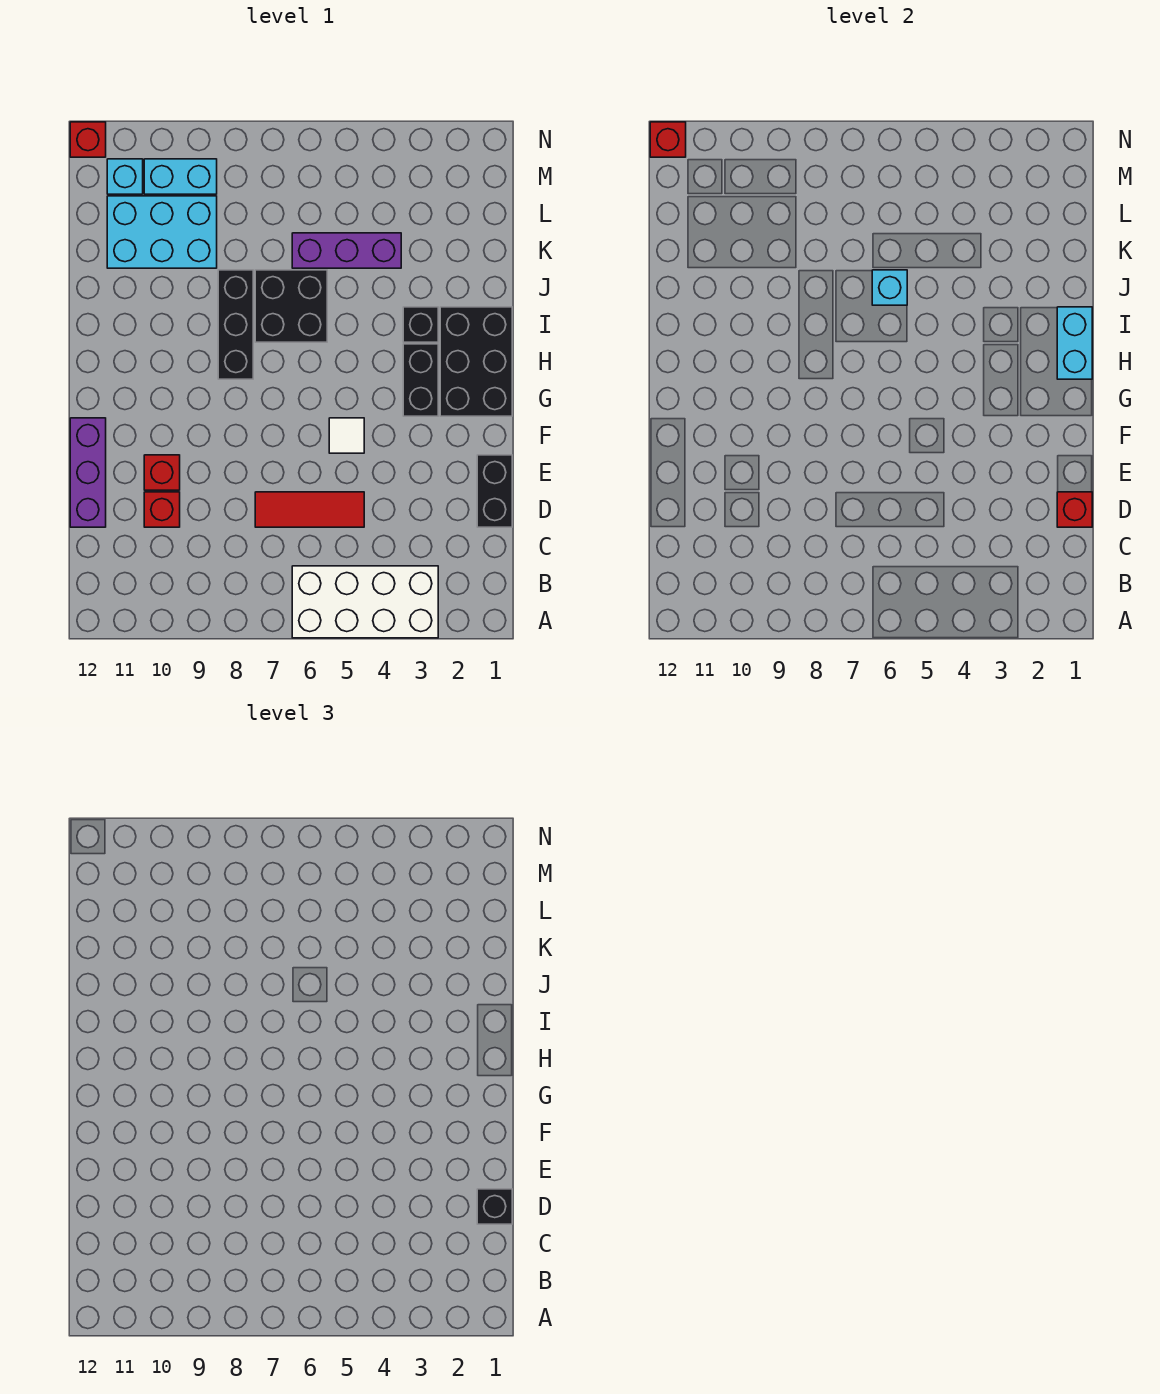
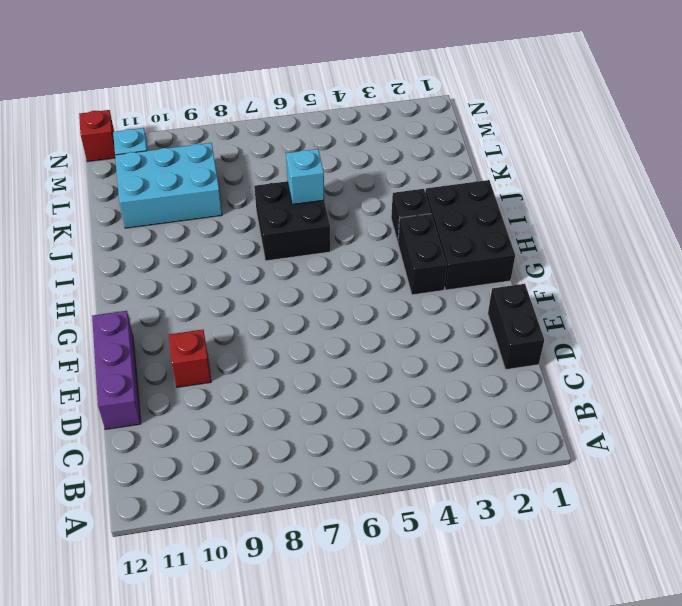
none -> white 2x4 brick [292,566,438,638]
none -> red 1x3 tile [255,492,364,527]
none -> red 1x1 brick [144,492,180,527]

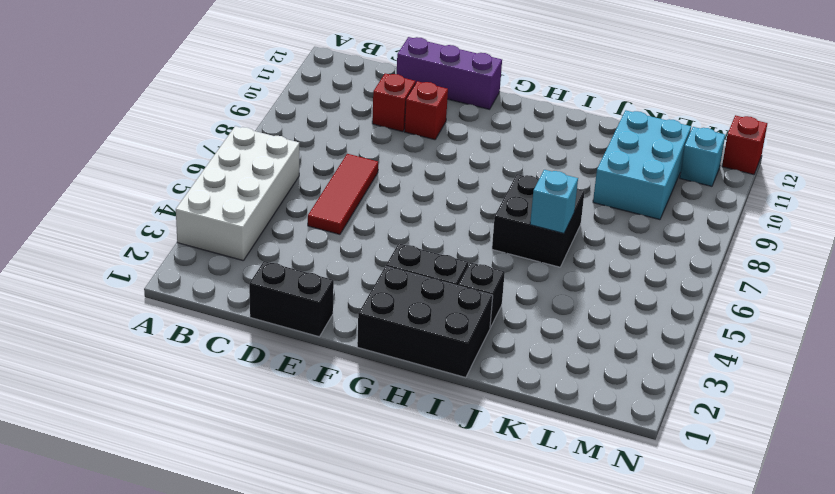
none -> white 1x1 tile [329,418,364,453]
none -> black 1x3 brick [218,270,253,379]
none -> purple 1x3 brick [292,233,401,268]

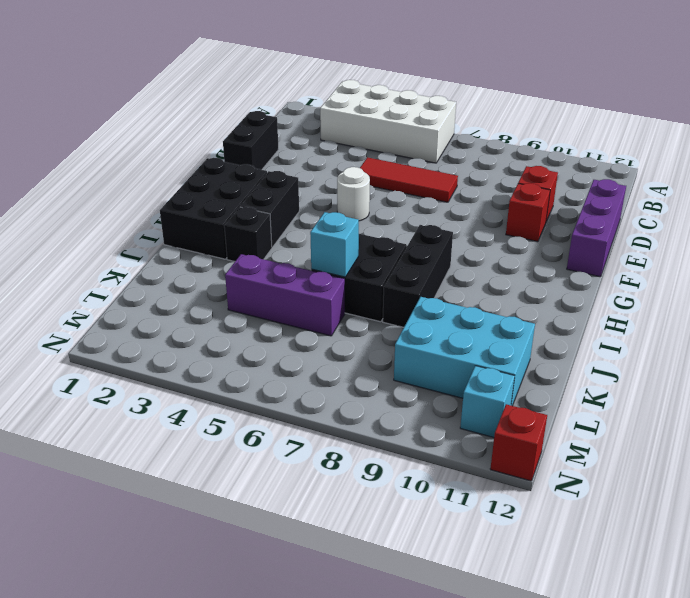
white 1x1 round brick [337,167,370,221] -> white 1x1 tile [329,418,364,453]
none -> cyan 1x2 brick [144,159,217,194]
none -> red 1x1 brick [1057,492,1092,527]
none -> cyan 1x2 brick [1057,307,1092,379]

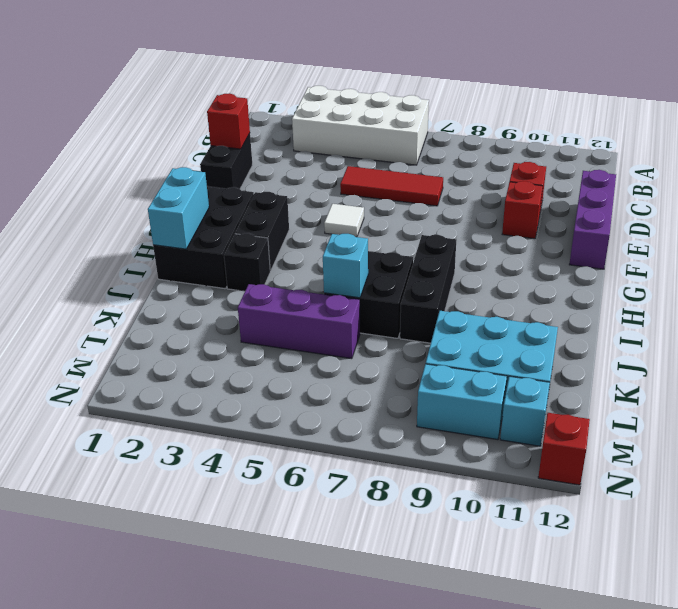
none -> red 1x1 brick [650,122,686,157]
none -> black 1x1 brick [477,1189,512,1224]

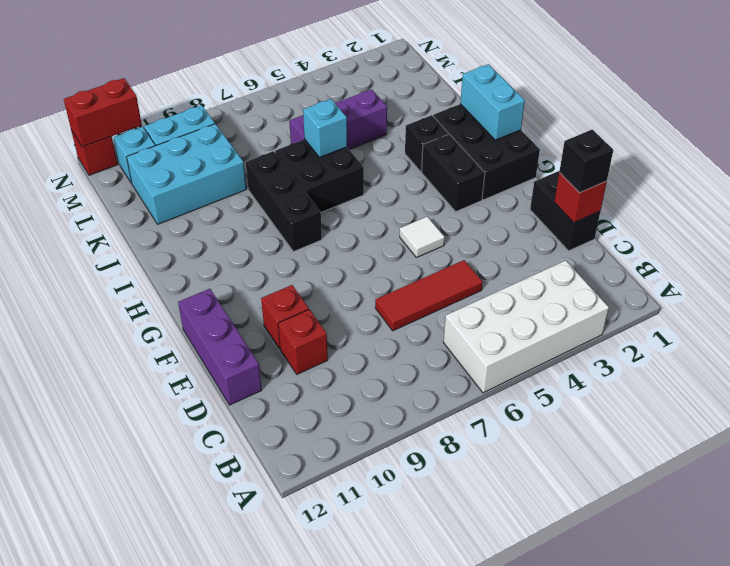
red 1x2 brick [64,78,142,147] -> red 1x1 brick [650,122,686,157]

